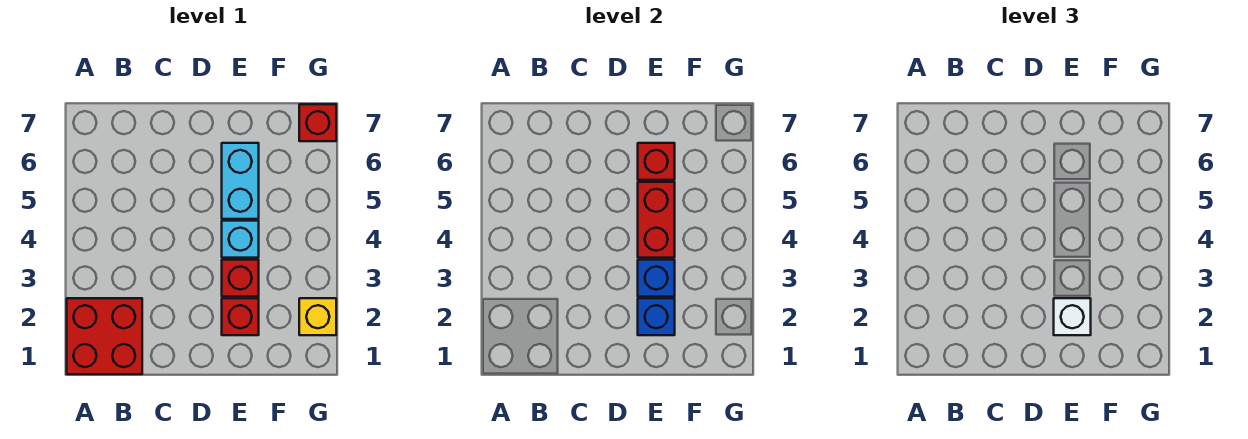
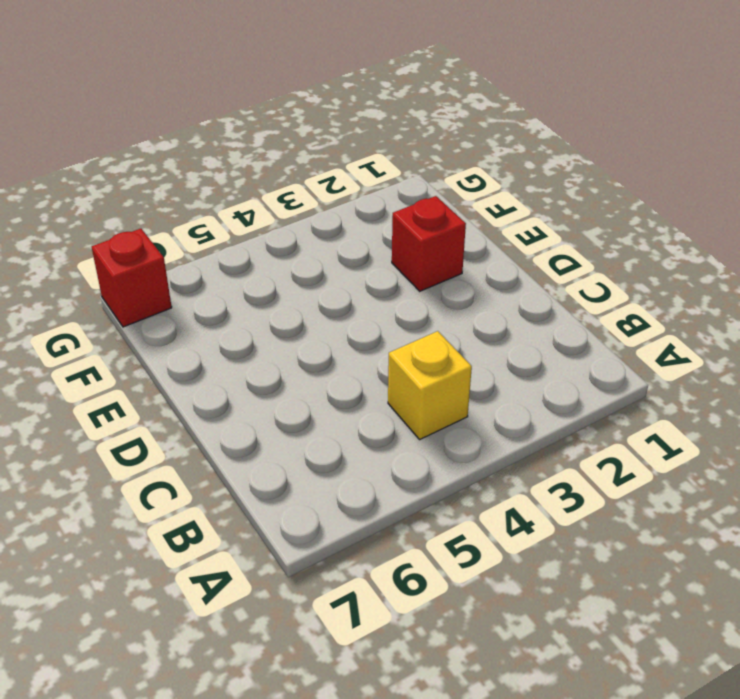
yellow 1x1 brick [388,331,472,439] -> yellow 1x1 brick moved to [299,298,336,335]
none -> red 2x2 brick [67,298,142,374]
none -> red 1x1 brick [222,260,259,297]
none -> cyan 1x1 brick [222,221,259,258]

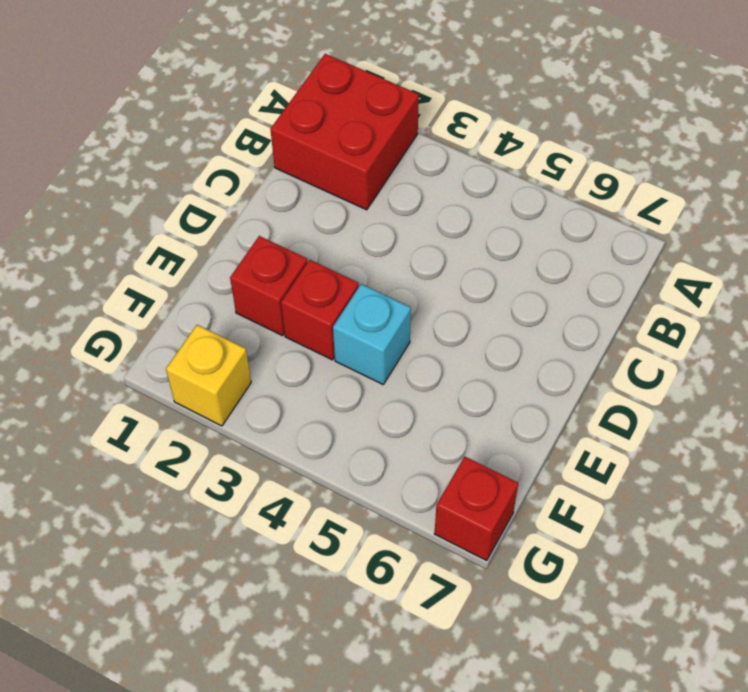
none -> cyan 1x2 brick [222,143,259,219]
none -> blue 1x1 brick [638,298,675,335]
none -> blue 1x1 brick [638,260,675,297]

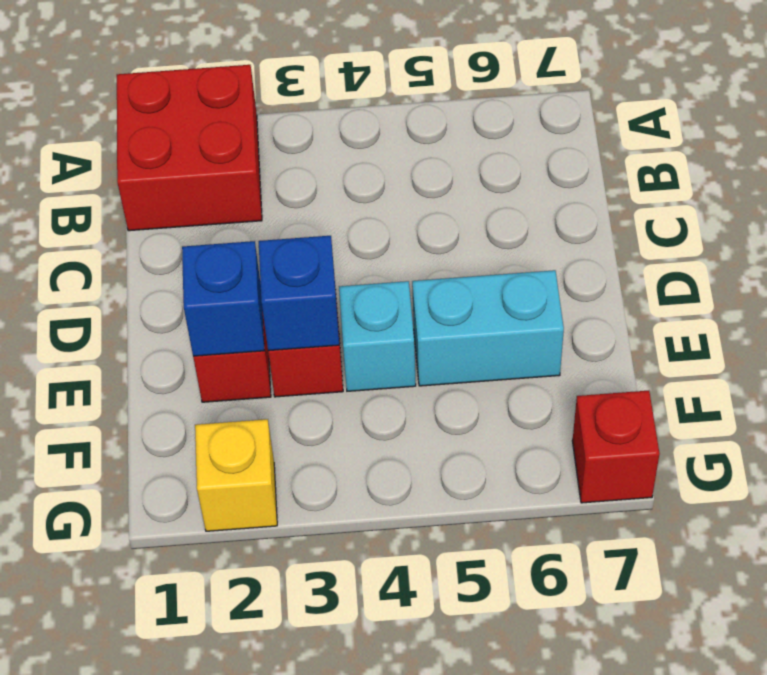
none -> red 1x2 brick [638,182,675,258]
none -> red 1x1 brick [638,143,675,180]
none -> white 1x1 brick [1054,298,1091,335]

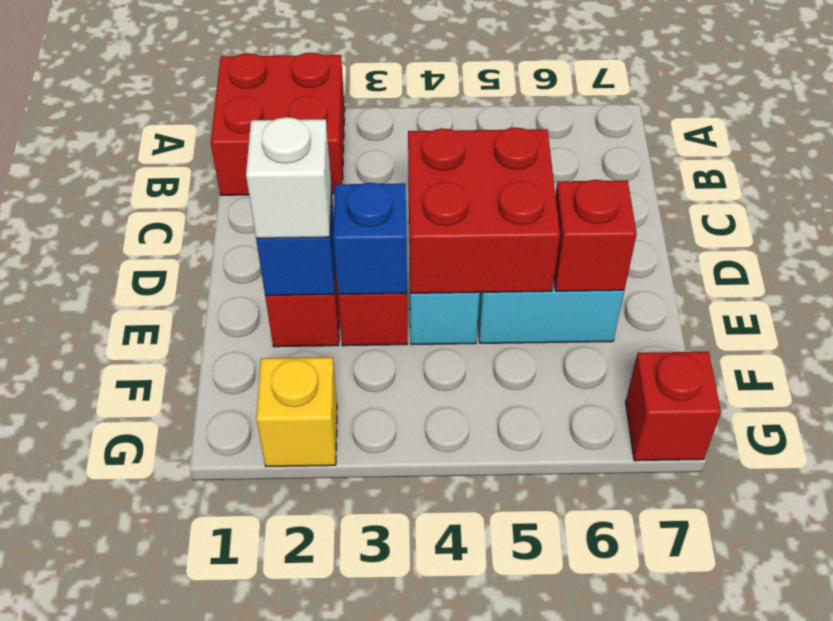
red 2x2 brick [408,128,560,293] -> red 1x2 brick [638,182,675,258]

